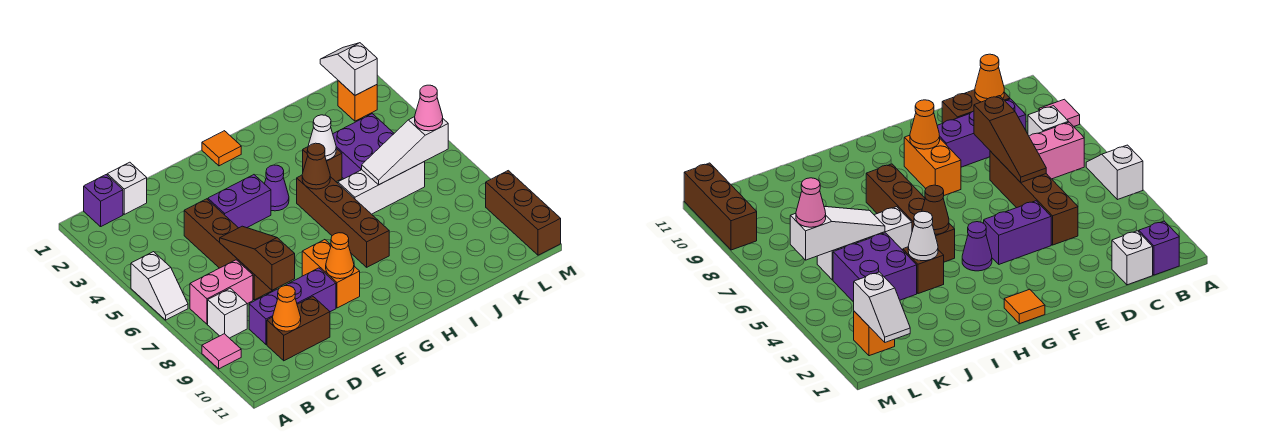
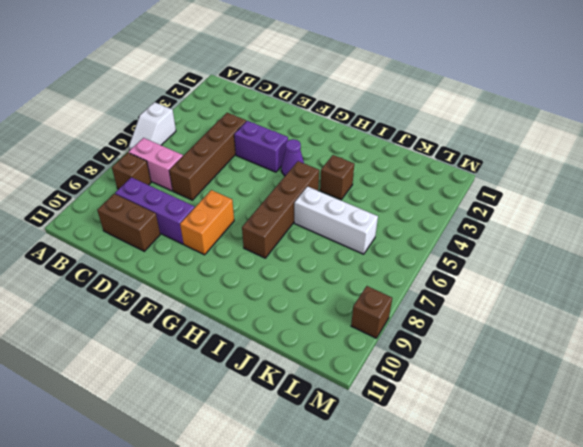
brown 1x1 brick [112,153,151,189] -> white 1x1 brick [208,288,247,338]
brown 1x1 brick [351,286,392,338] -> brown 1x3 brick [486,171,561,255]
none -> pink 1x1 tile [202,334,241,369]
none -> purple 1x1 brick [84,175,123,227]
none -> white 1x1 brick [107,162,147,214]

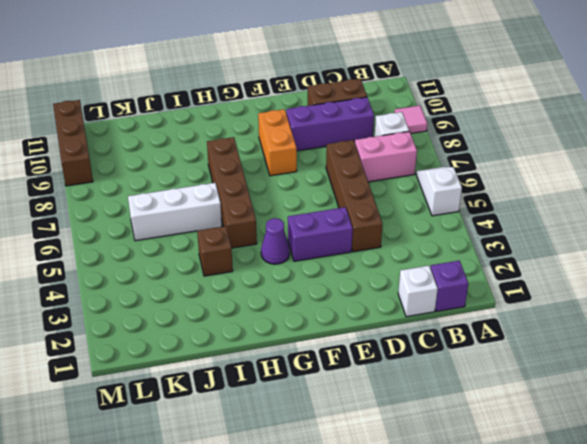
none -> orange 1x1 tile [202,131,241,166]
none -> purple 2x2 brick [333,114,394,179]
none -> orange 1x1 brick [338,81,377,121]

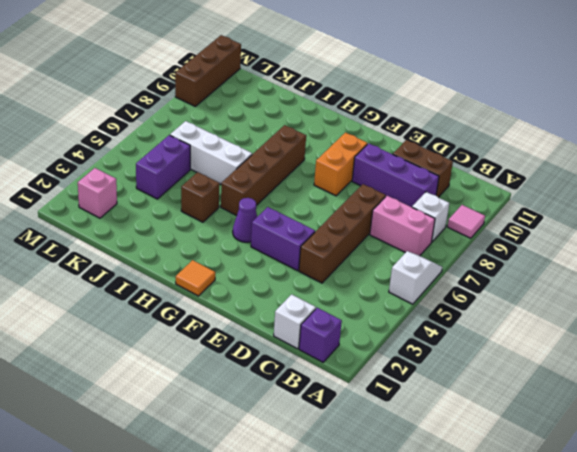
purple 1x2 brick [136,135,190,199] -> purple 2x2 brick [333,114,394,179]
pink 1x1 brick [78,168,117,218] -> orange 1x1 brick [338,81,377,121]
none -> orange 1x1 cone [273,286,301,331]
none -> brown 1x3 slope [220,226,295,290]
none -> orange 1x1 cone [326,233,354,279]

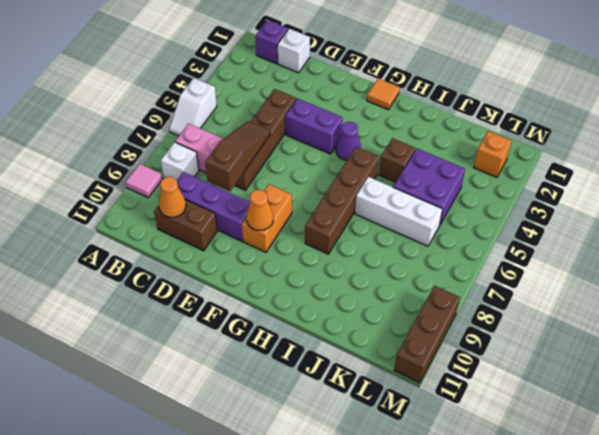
none -> brown 1x1 cone [302,143,330,189]
none -> white 1x1 cone [308,115,336,160]
none -> white 1x3 slope [362,117,448,185]

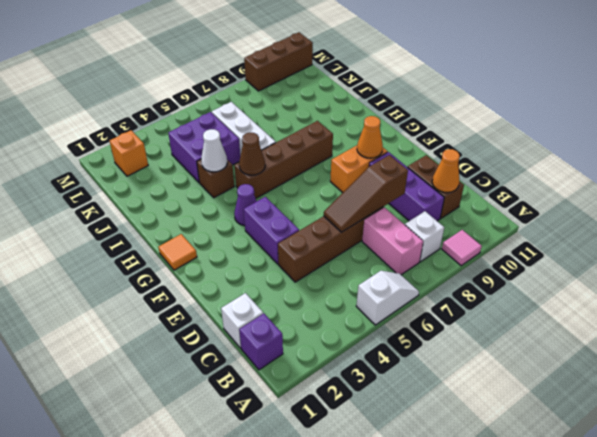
none -> white 1x3 slope [362,117,448,185]
none -> white 1x2 slope [320,43,377,95]
none -> pink 1x1 cone [415,85,443,131]

